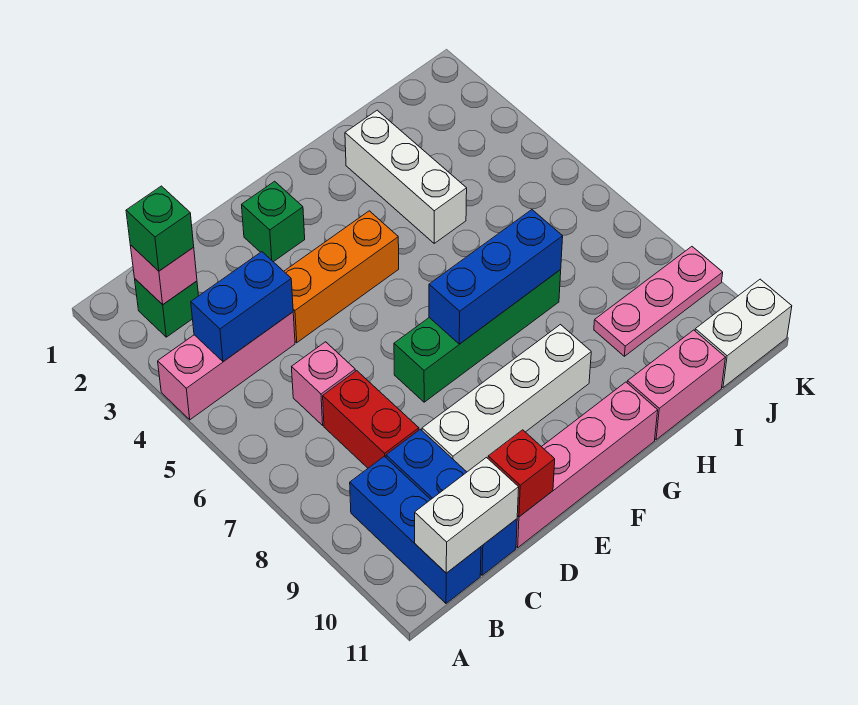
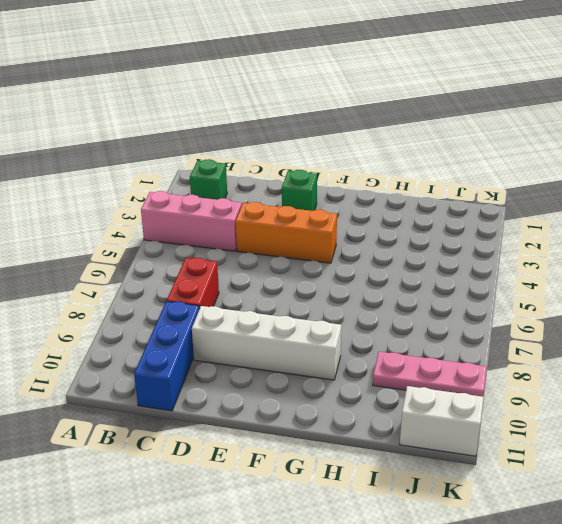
none -> blue 1x3 brick [350,456,481,603]
none -> pink 1x1 brick [292,342,355,425]
none -> pink 1x4 brick [516,382,658,548]

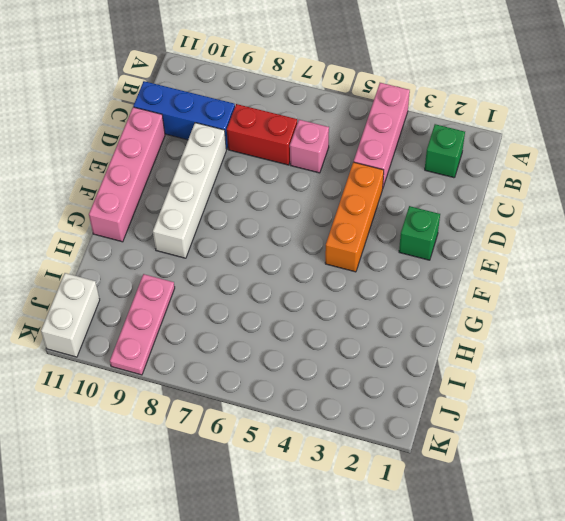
none -> blue 1x3 brick [350,456,481,603]
none -> green 1x4 brick [394,270,561,402]
none -> white 1x3 brick [345,110,467,243]

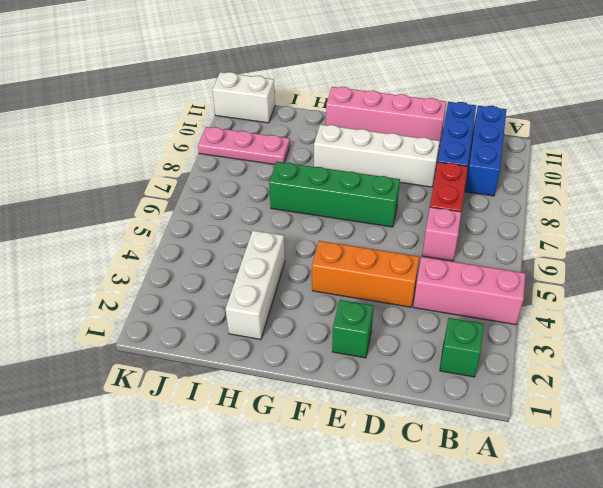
none -> pink 1x2 brick [627,330,725,440]
none -> pink 1x1 brick [130,245,197,305]
none -> blue 1x2 brick [191,252,293,362]

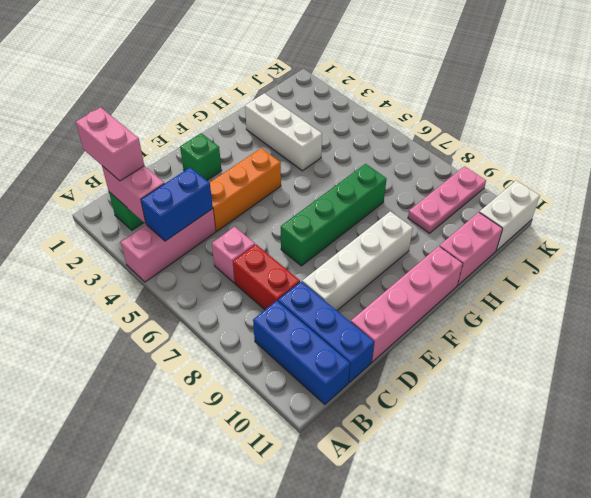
pink 1x2 brick [76,107,144,181] -> green 1x1 brick [126,186,194,271]
pink 1x2 brick [102,166,164,224] -> pink 1x1 brick [130,245,197,305]
none -> white 1x2 brick [415,458,519,573]
none -> red 1x1 brick [488,430,555,517]
none -> blue 1x3 brick [429,210,563,344]

